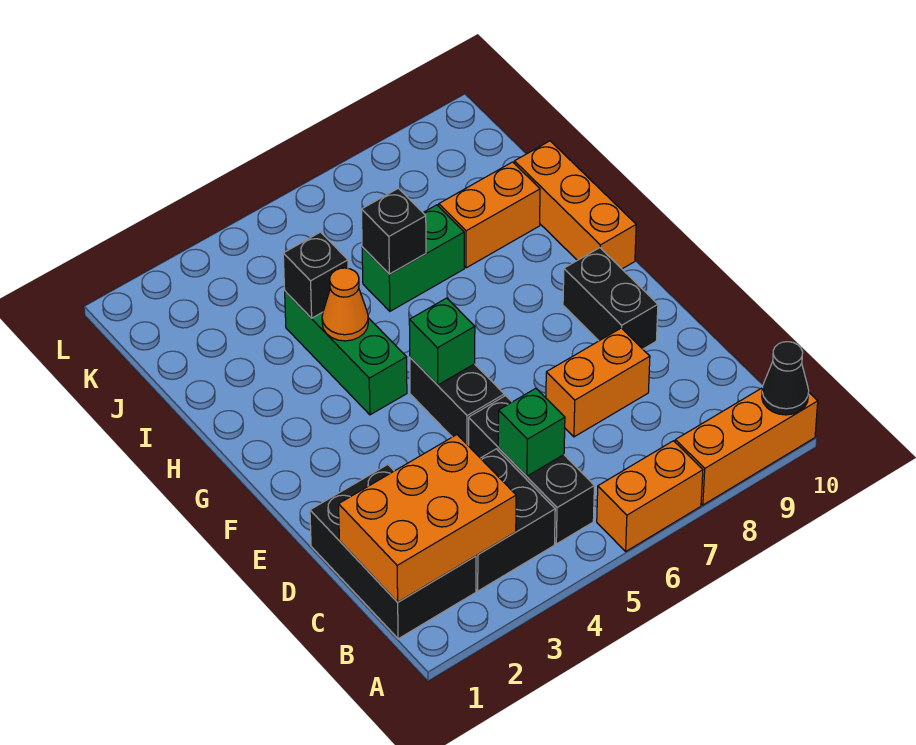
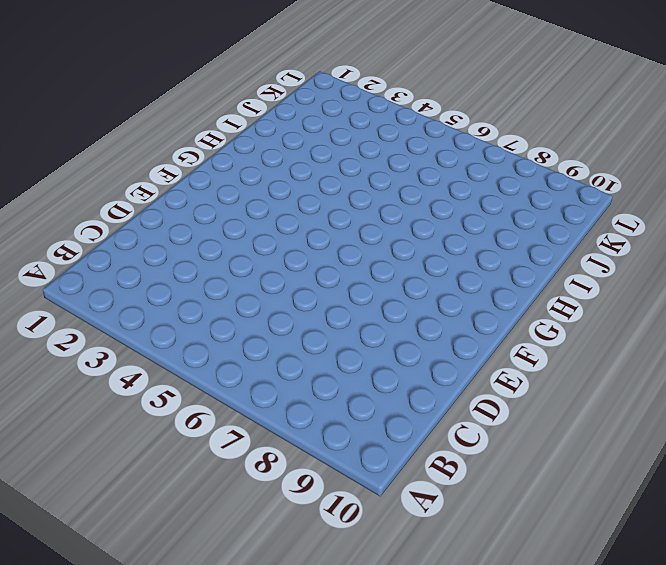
none -> orange 1x2 brick [597,441,703,551]
none -> orange 1x3 brick [675,388,818,505]
none -> black 2x3 brick [310,465,476,639]

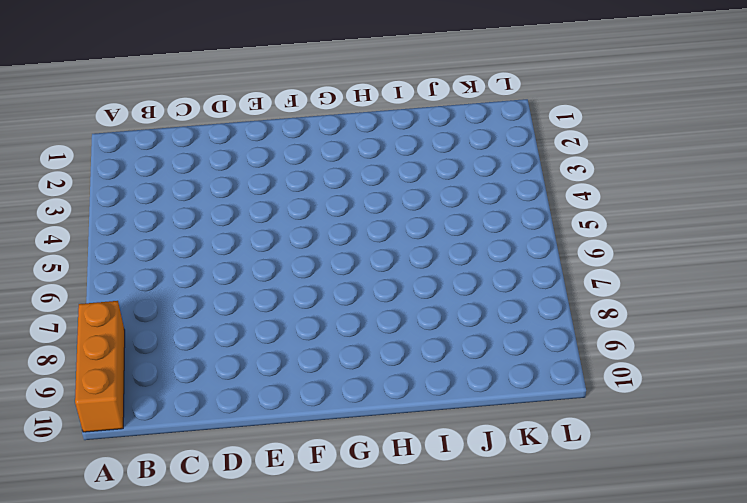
none -> orange 1x2 brick [597,441,703,551]
none -> black 2x3 brick [310,465,476,639]
none -> black 2x2 brick [476,449,555,591]

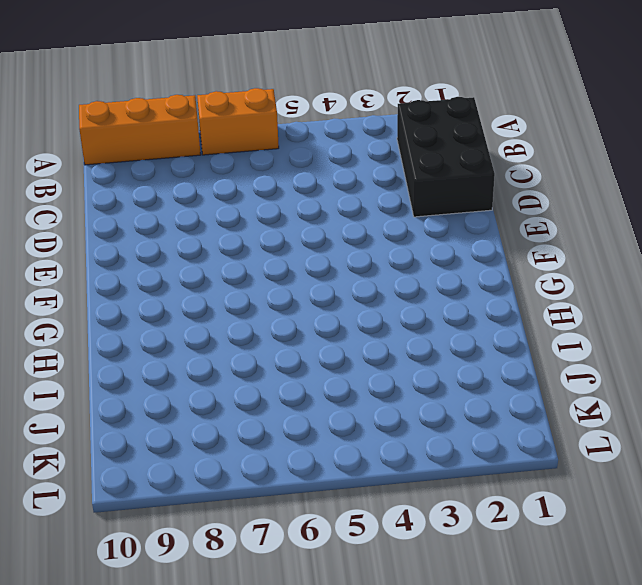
none -> black 2x2 brick [476,449,555,591]
none -> black 1x3 brick [469,396,594,544]
none -> orange 1x2 brick [546,328,650,437]

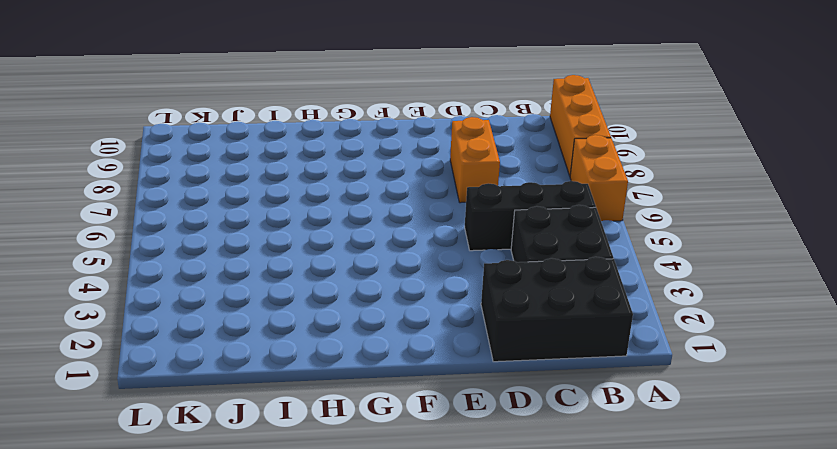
none -> black 1x2 brick [410,357,504,446]
none -> black 1x2 brick [563,248,658,349]
none -> green 1x3 brick [285,291,407,415]

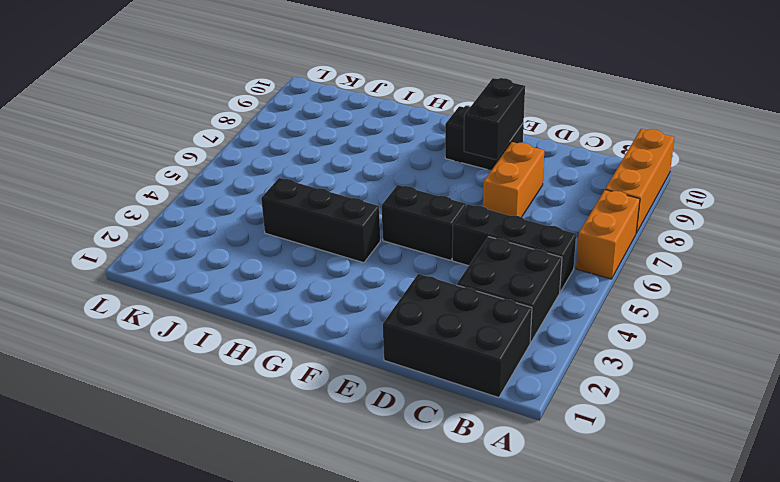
black 1x2 brick [464,78,525,160] -> none
black 1x3 brick [261,178,380,263] -> green 1x3 brick [285,291,407,415]
none -> orange 1x3 brick [514,141,636,269]
none -> green 1x2 brick [362,205,464,311]
none -> orange 1x2 brick [439,162,540,268]

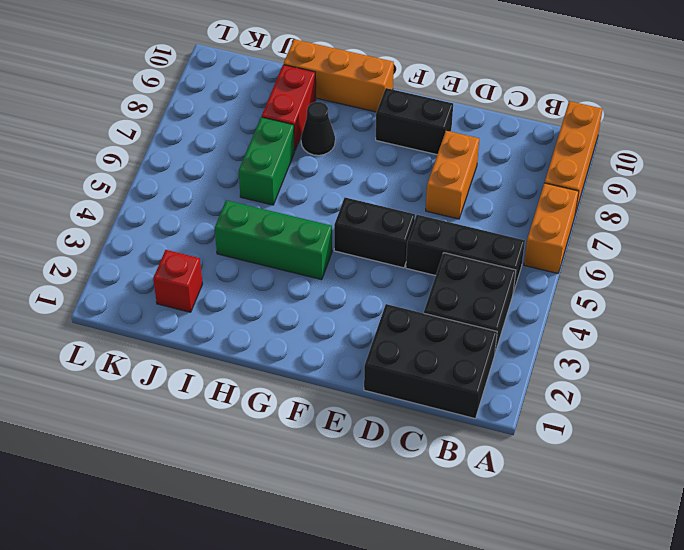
black 1x1 cone [301,102,335,155] -> black 1x1 cone moved to [762,342,809,415]
red 1x2 brick [262,65,316,150] -> orange 1x2 brick [439,162,540,268]
red 1x1 brick [153,250,203,312] -> none
none -> orange 2x3 brick [339,435,516,602]
none -> green 1x1 brick [498,388,565,476]
none -> green 1x1 brick [409,298,475,385]

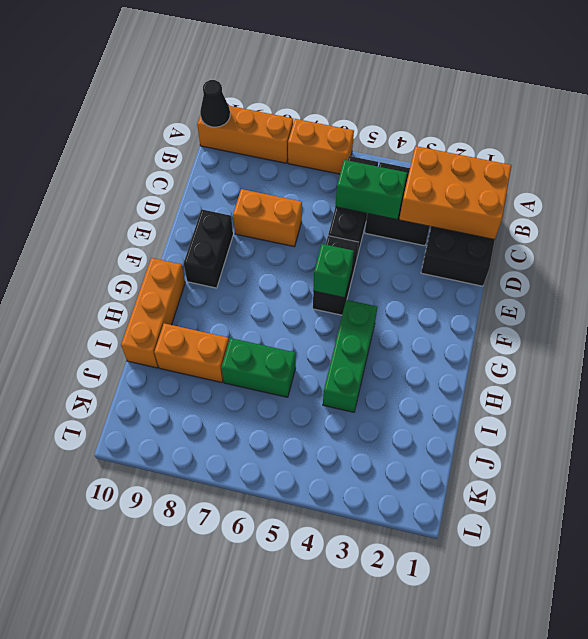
green 1x2 brick [335,160,407,220] -> green 1x1 brick [498,388,565,476]
none -> orange 1x1 cone [322,268,368,341]
none -> black 1x1 brick [283,232,348,318]
none -> black 1x1 brick [361,188,426,274]

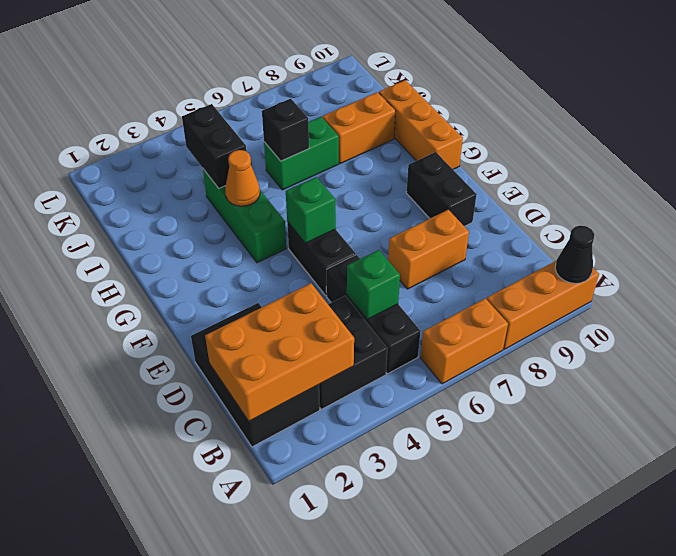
black 1x2 brick [182,104,246,188] -> black 1x1 brick [283,232,348,318]

